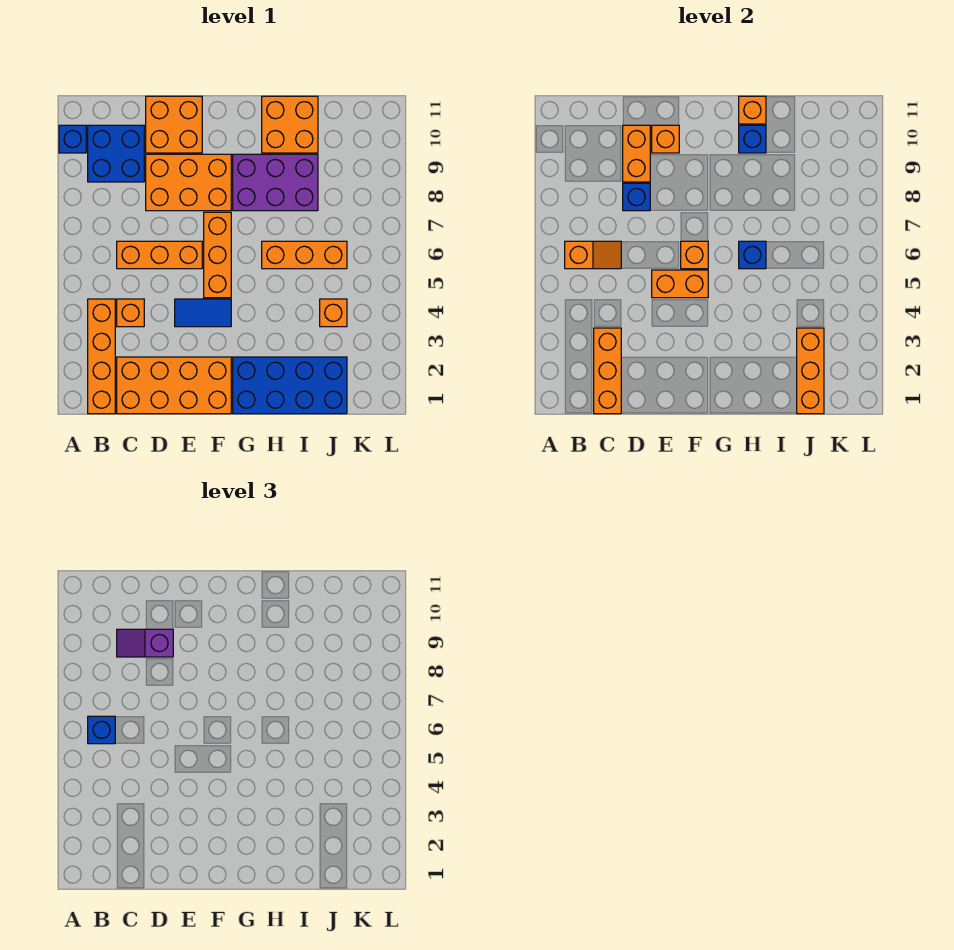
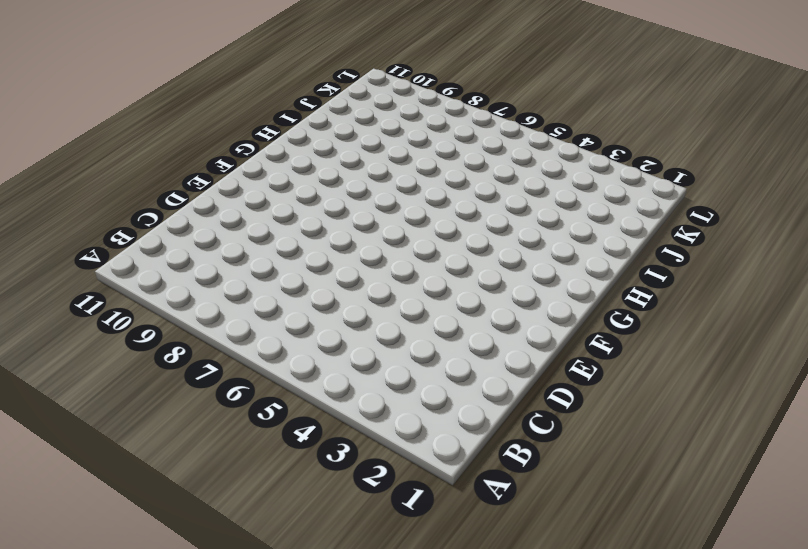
none -> blue 1x1 brick [59,125,86,153]
none -> orange 1x4 brick [88,299,115,414]
none -> blue 2x2 brick [88,125,144,182]

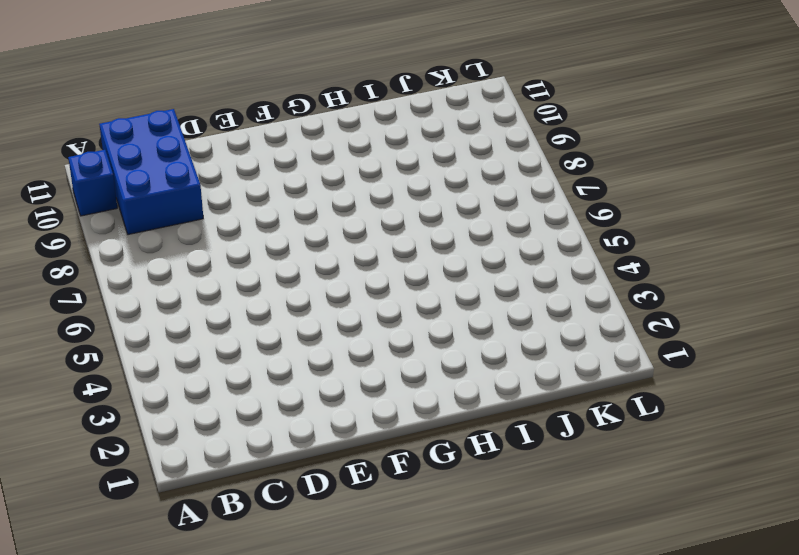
blue 2x3 brick [99,109,203,235] -> blue 2x2 brick [88,125,144,182]
none -> orange 1x4 brick [88,299,115,414]
none -> orange 2x4 brick [117,357,231,414]
none -> orange 1x1 brick [117,299,144,327]

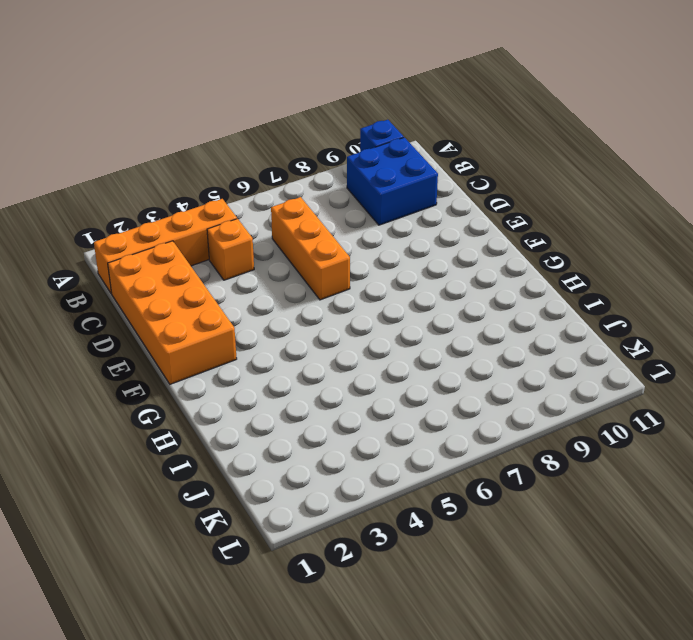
none -> orange 2x3 brick [146,154,231,211]
none -> orange 2x2 brick [146,96,202,153]
none -> blue 1x2 tile [175,299,231,327]

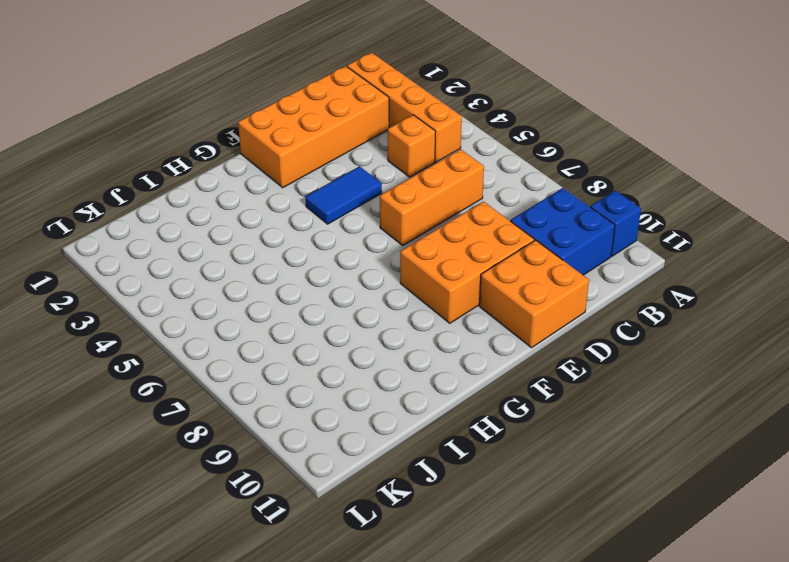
none -> orange 1x3 brick [204,212,231,298]
none -> blue 2x4 brick [233,357,347,414]
none -> purple 2x3 brick [233,154,318,211]

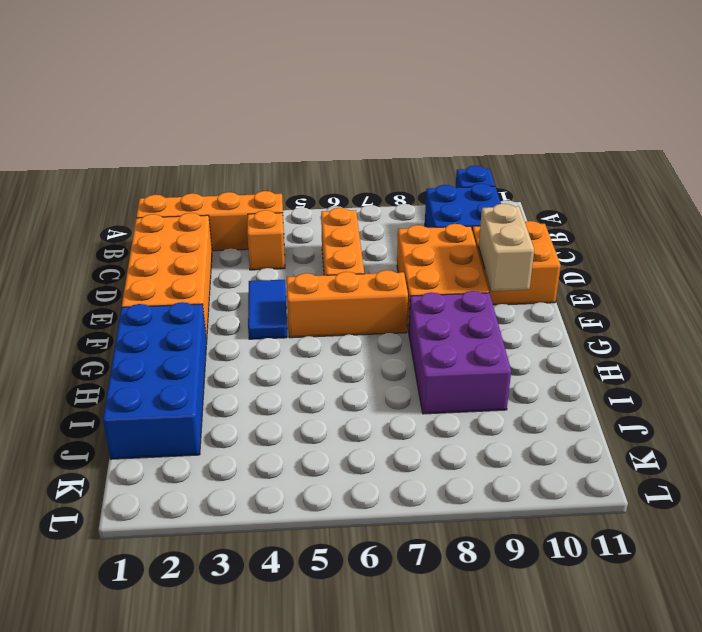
tan 1x2 brick [479,204,534,291] -> orange 1x1 brick [652,125,679,153]
none -> orange 1x3 brick [262,241,347,269]
none -> orange 2x2 brick [262,96,318,153]
none -> orange 1x1 brick [320,299,347,327]

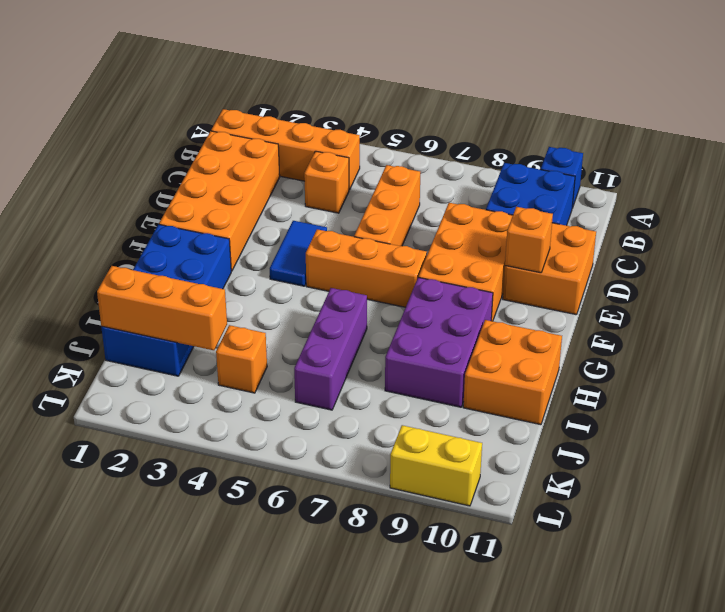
purple 1x3 brick [294,288,367,410] -> orange 1x3 brick [262,241,347,269]
yellow 1x2 brick [390,425,482,506] -> none
none -> orange 1x2 slope [565,241,621,269]
none -> orange 1x3 brick [594,328,621,414]
none -> blue 1x1 brick [623,183,650,211]

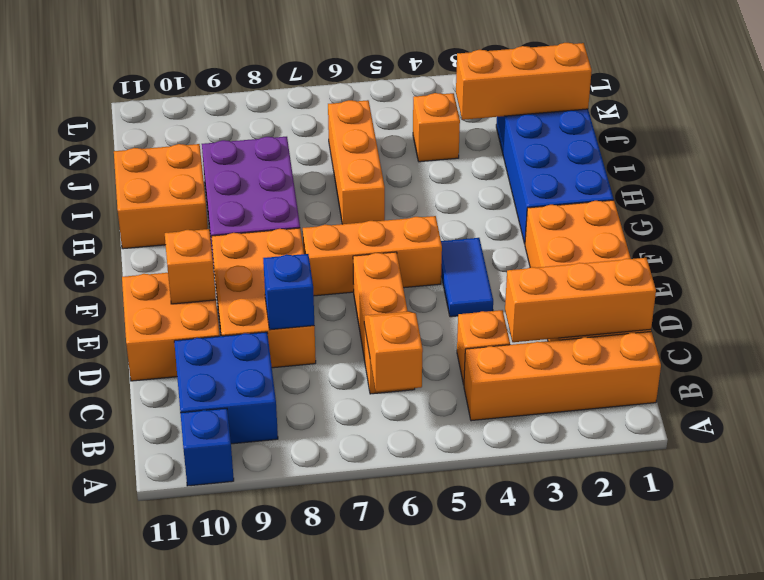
none -> orange 1x2 brick [623,125,650,182]
none -> orange 1x2 brick [652,270,708,298]
none -> orange 1x1 brick [681,241,708,269]

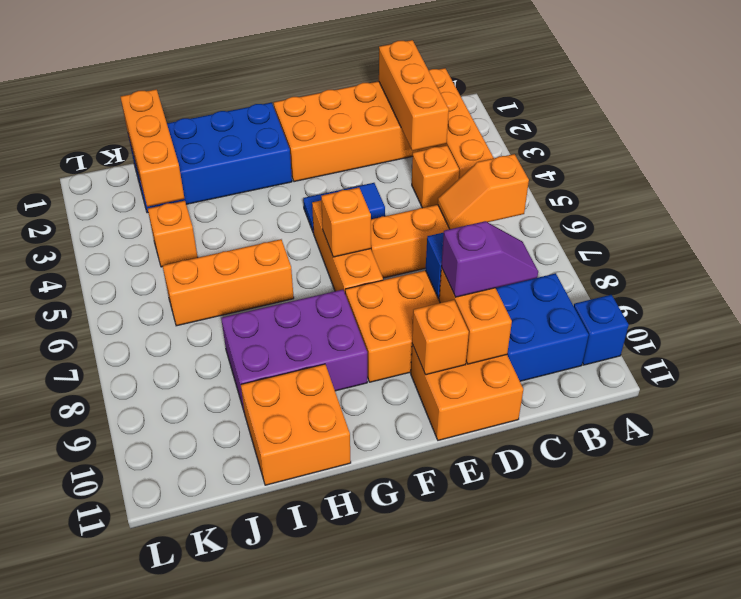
none -> orange 1x2 brick [652,270,708,298]
none -> blue 1x1 brick [739,241,766,269]
none -> blue 1x1 brick [739,125,766,153]

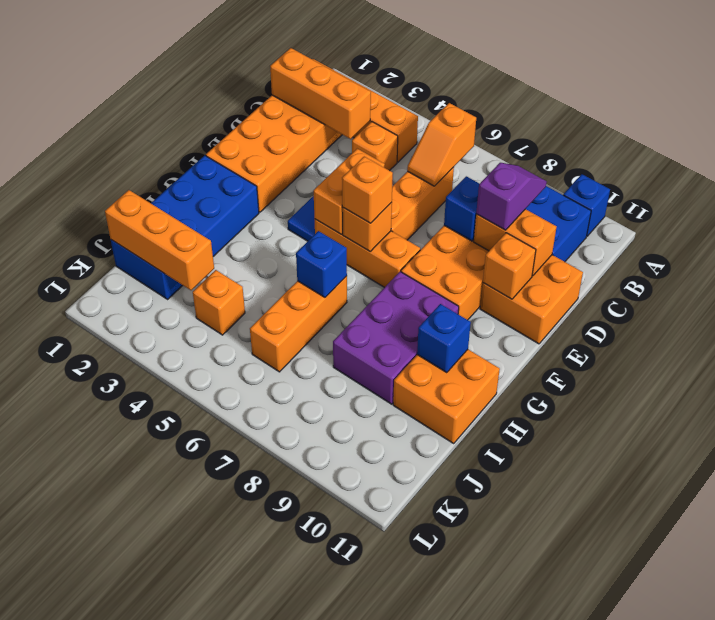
orange 1x1 brick [342,157,393,223] -> orange 1x1 brick moved to [739,96,766,124]
none -> blue 1x1 brick [88,716,115,744]

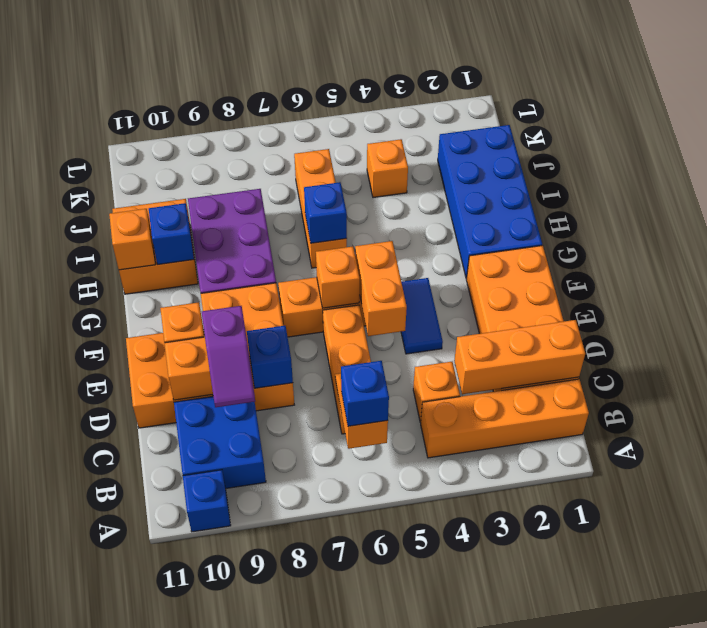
none -> orange 1x3 brick [797,328,824,414]

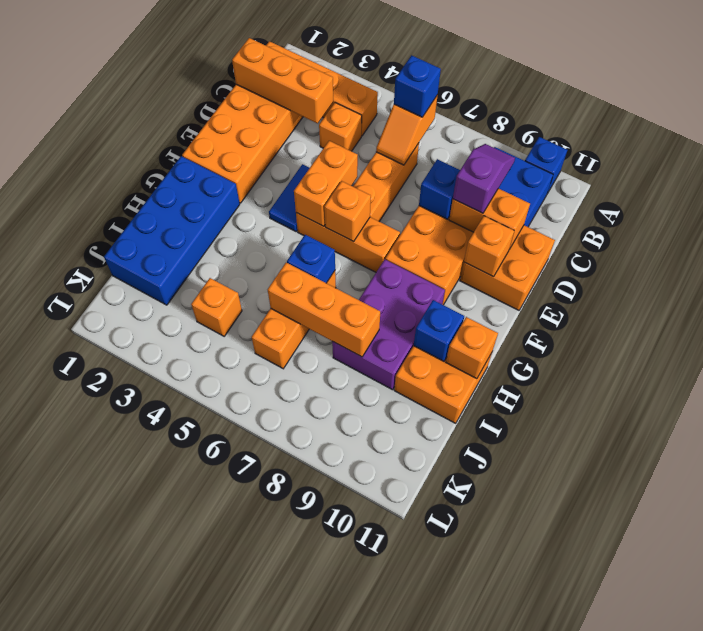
orange 1x3 brick [268,263,380,357] -> orange 1x3 brick moved to [797,328,824,414]

